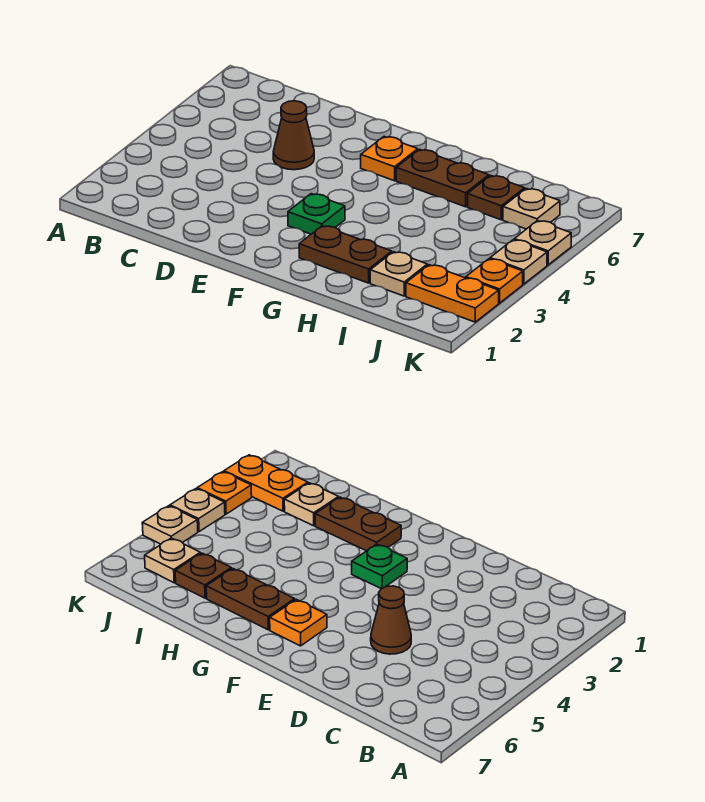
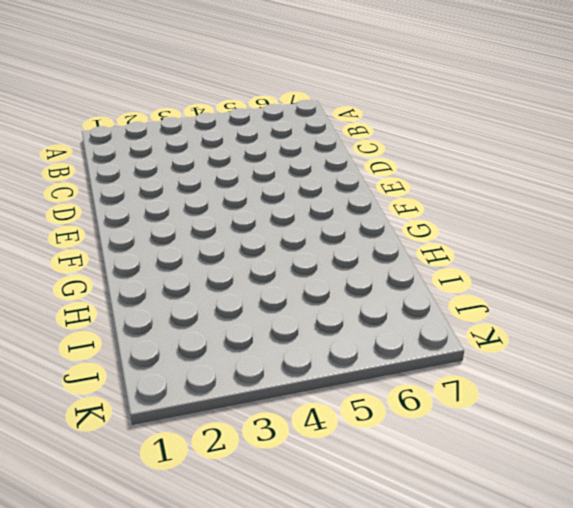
none -> brown 1x1 cone [273,101,314,170]
none -> green 1x1 plate [288,194,345,234]
none -> orange 1x1 plate [361,136,418,181]

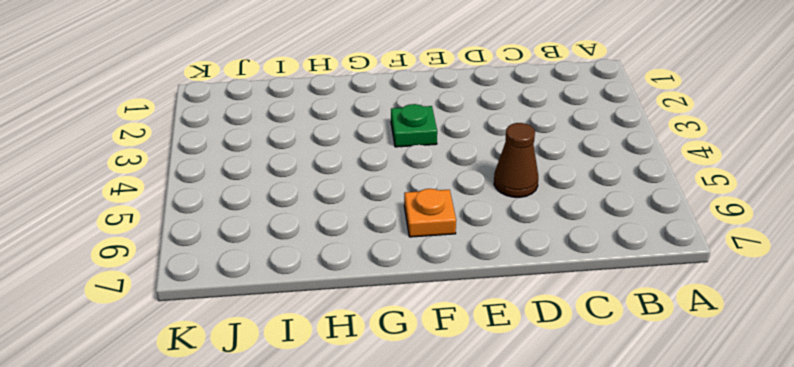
none -> brown 1x2 plate [299,226,392,283]
none -> brown 1x2 plate [396,149,489,207]
none -> tan 1x1 plate [370,252,427,296]

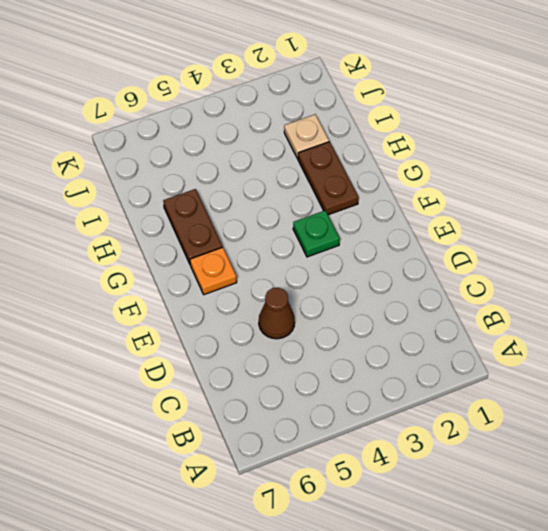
none -> brown 1x1 plate [468,175,525,220]
none -> orange 1x2 plate [406,265,499,322]
none -> tan 1x1 plate [503,188,560,229]

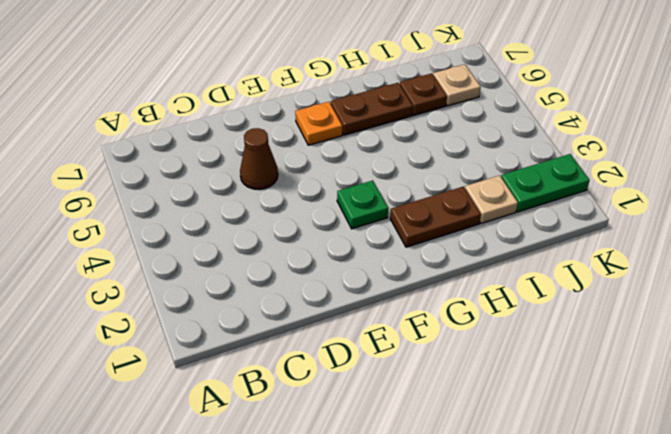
green 1x2 plate [501,154,590,212] -> orange 1x2 plate [406,265,499,322]
none -> orange 1x1 plate [466,259,523,303]
none -> tan 1x1 plate [490,240,547,284]
none -> tan 1x1 plate [514,221,571,265]

